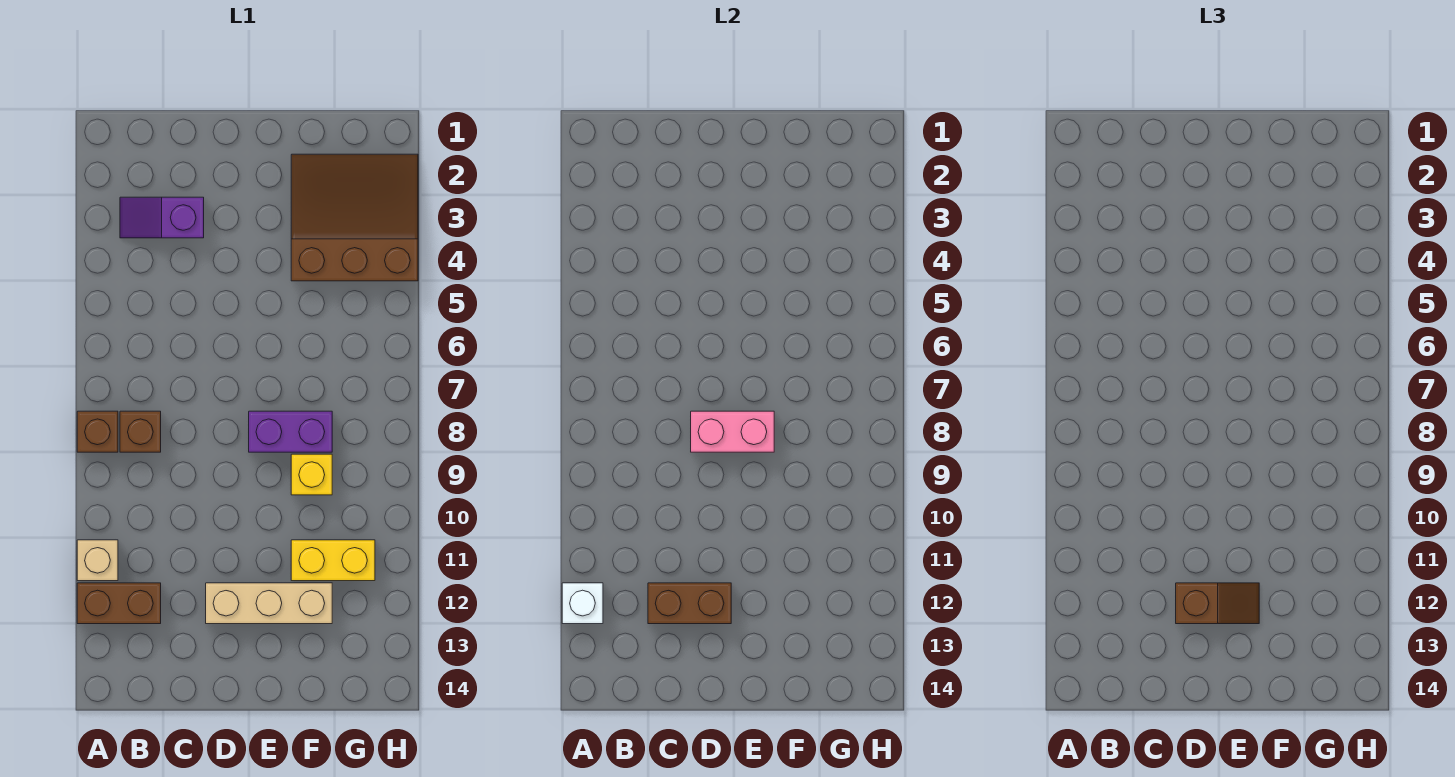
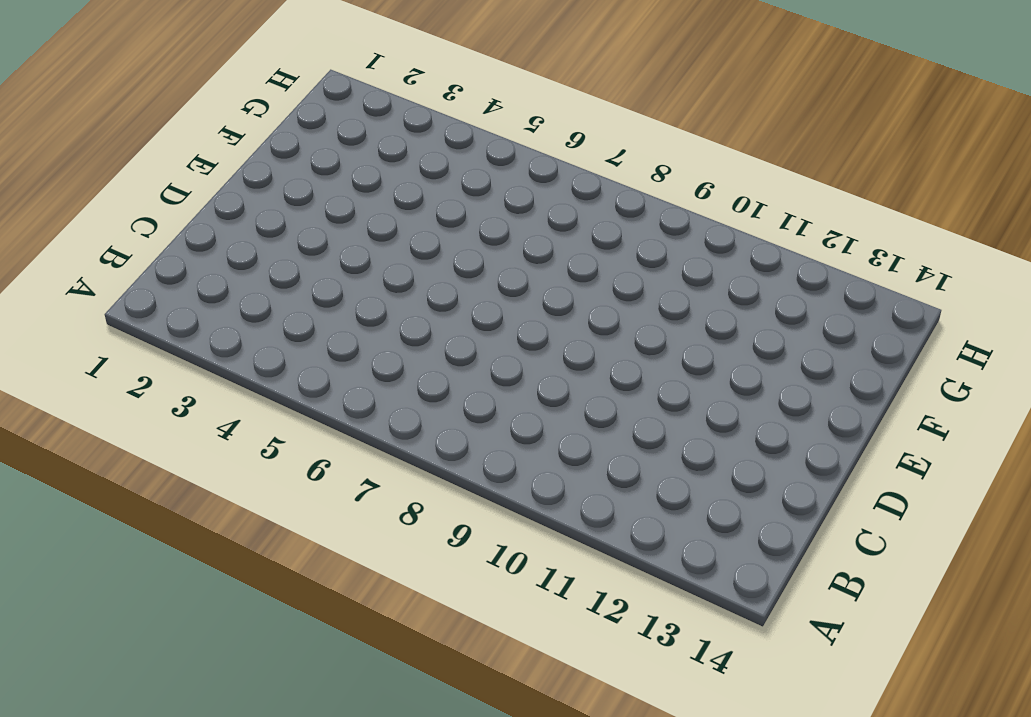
none -> brown 1x1 brick [77,411,118,452]
none -> tan 1x1 brick [77,540,118,581]
none -> brown 1x2 brick [77,583,161,624]

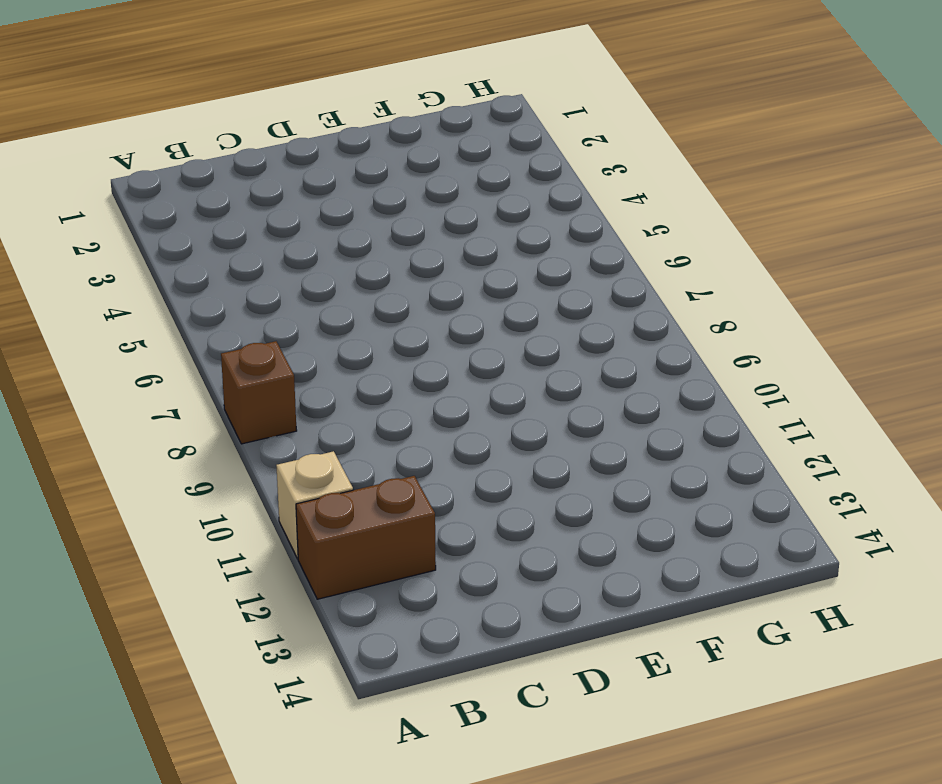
none -> purple 1x2 slope [120,197,204,238]
none -> brown 1x1 brick [120,411,161,452]
none -> tan 1x3 brick [206,583,332,624]

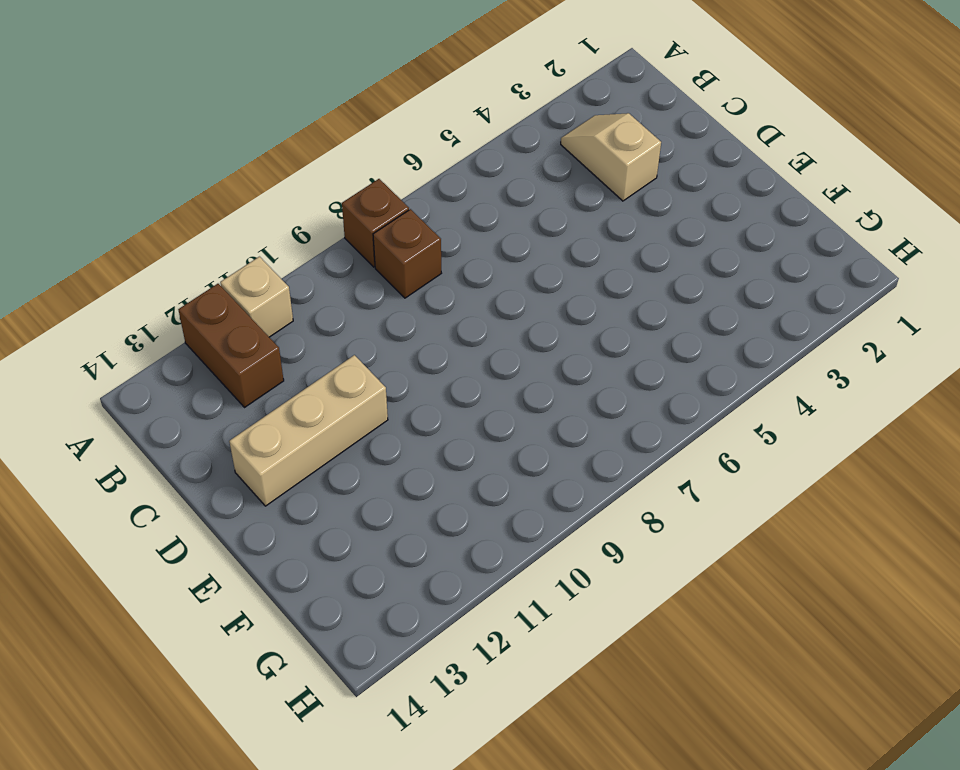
tan 1x2 slope [561,113,661,201] -> purple 1x2 slope [120,197,204,238]
tan 1x3 brick [229,355,388,506] -> tan 1x3 brick turned to [206,583,332,624]
none -> purple 1x2 brick [249,411,332,452]
none -> brown 3x3 slope [291,154,418,281]
none -> yellow 1x1 brick [291,454,332,495]

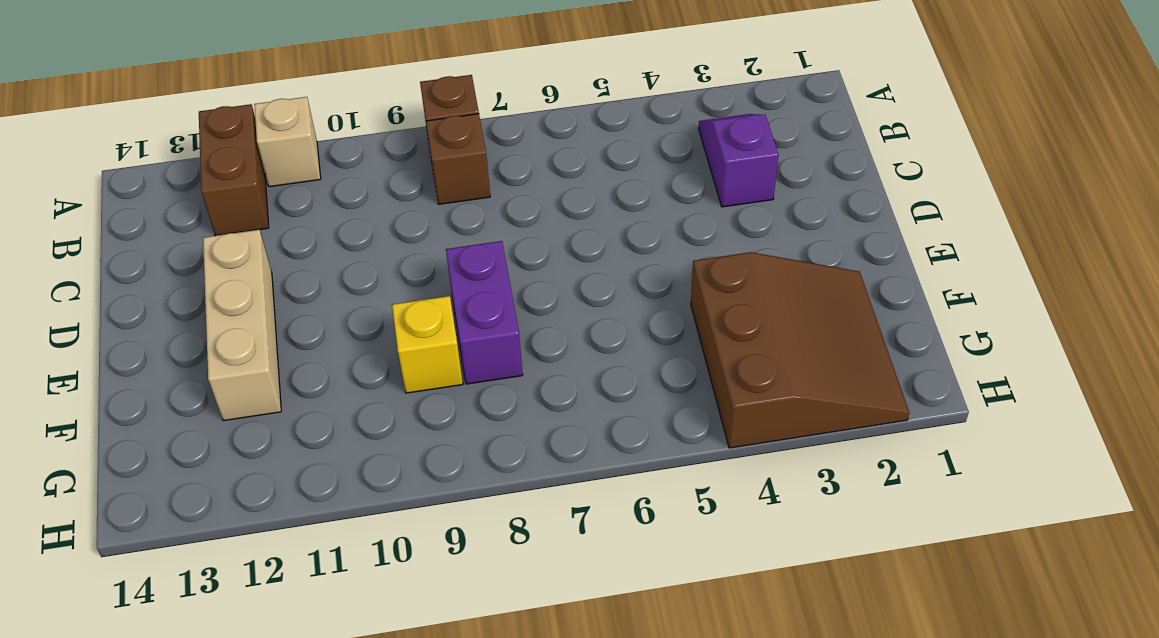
none -> yellow 1x2 brick [291,540,375,581]
none -> white 1x1 brick [562,583,603,624]
none -> brown 1x2 brick [648,583,731,624]

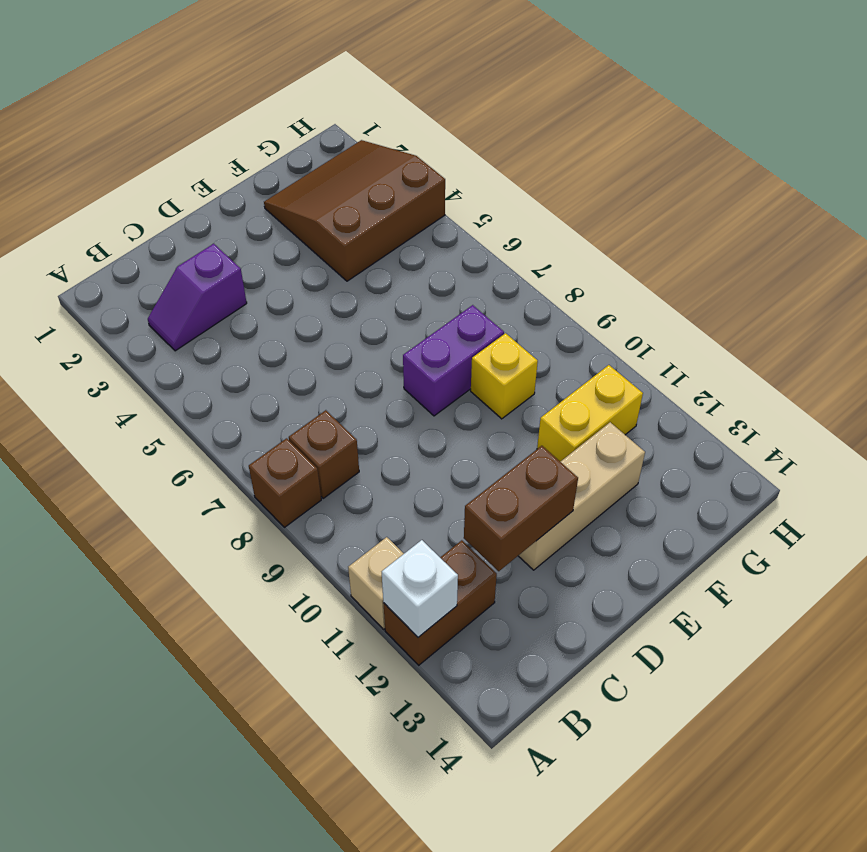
none -> pink 1x2 brick [691,411,774,452]
none -> brown 1x2 slope [1176,583,1259,624]

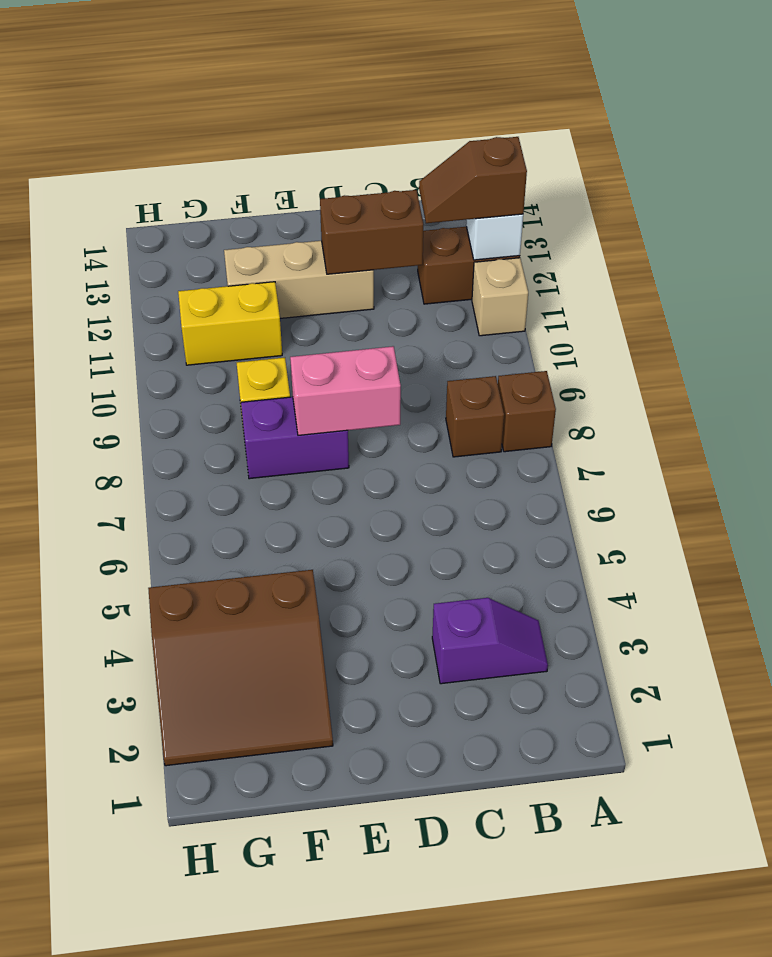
brown 1x2 slope [419,137,527,223] -> brown 1x2 slope moved to [1176,583,1259,624]

